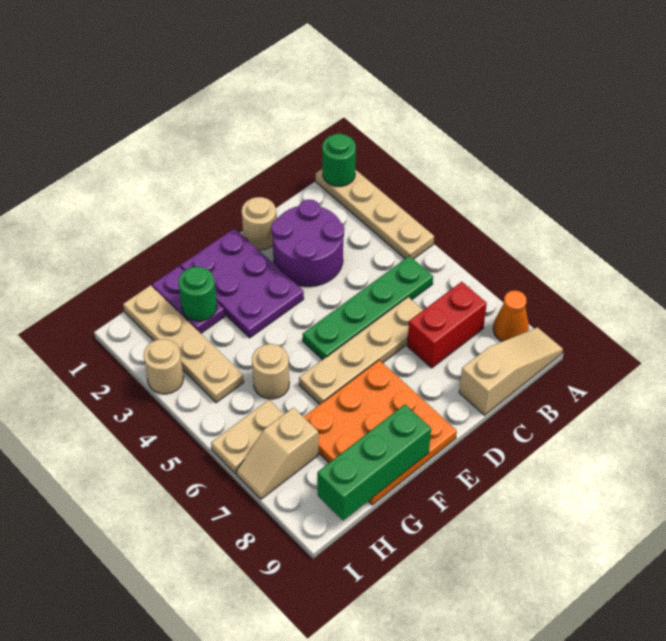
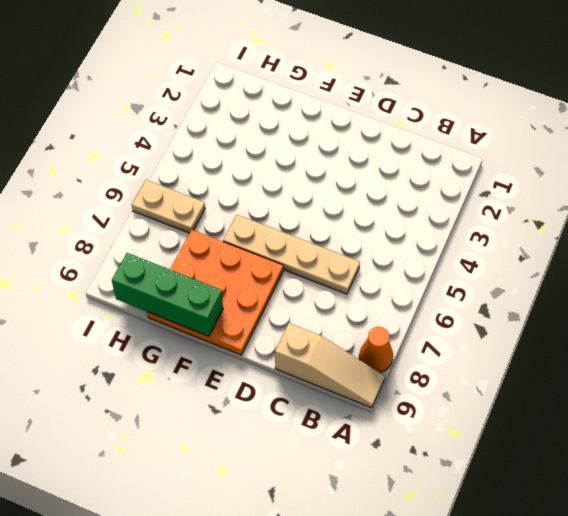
none -> tan 1x4 plate [316,169,434,259]
none -> green 1x4 plate [303,256,433,360]
none -> red 1x2 brick [407,282,487,368]

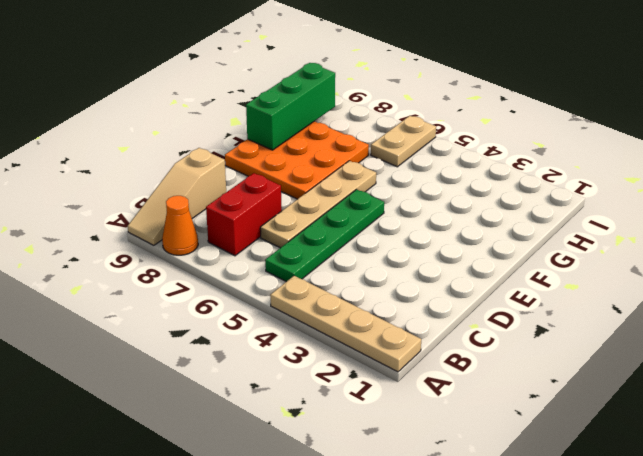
none -> purple 2x2 round brick [271,199,344,287]
none -> tan 1x1 round brick [242,197,276,250]
none -> purple 2x3 plate [181,228,304,338]

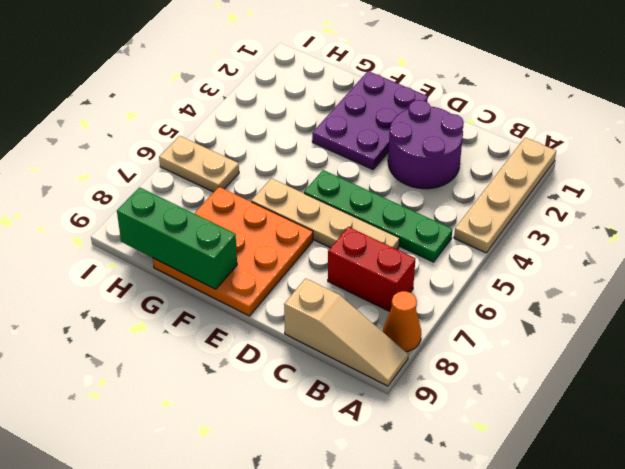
none -> tan 1x1 round brick [242,197,276,250]
none -> purple 1x2 plate [152,266,225,333]
none -> tan 1x1 round brick [252,344,289,399]

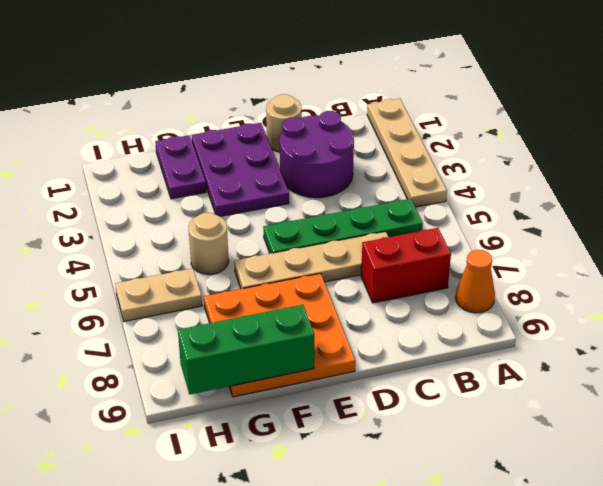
none -> tan 1x3 slope [459,327,563,415]
none -> tan 1x4 plate [123,285,244,403]
none -> tan 1x2 slope [236,408,318,499]

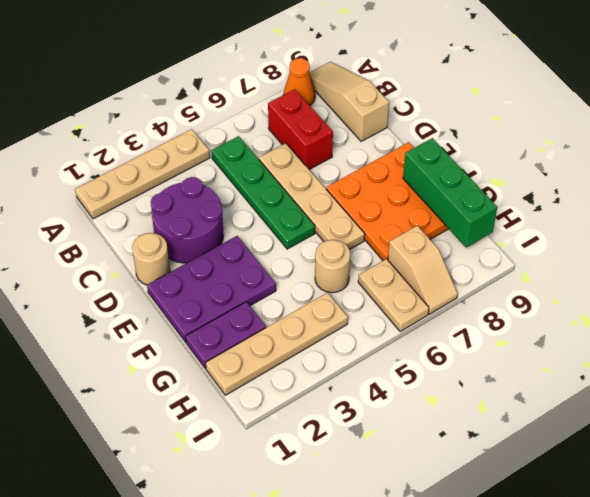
none -> tan 1x1 round brick [144,339,184,394]
none -> green 1x1 round brick [322,134,356,186]
none -> green 1x1 round brick [178,267,217,321]

